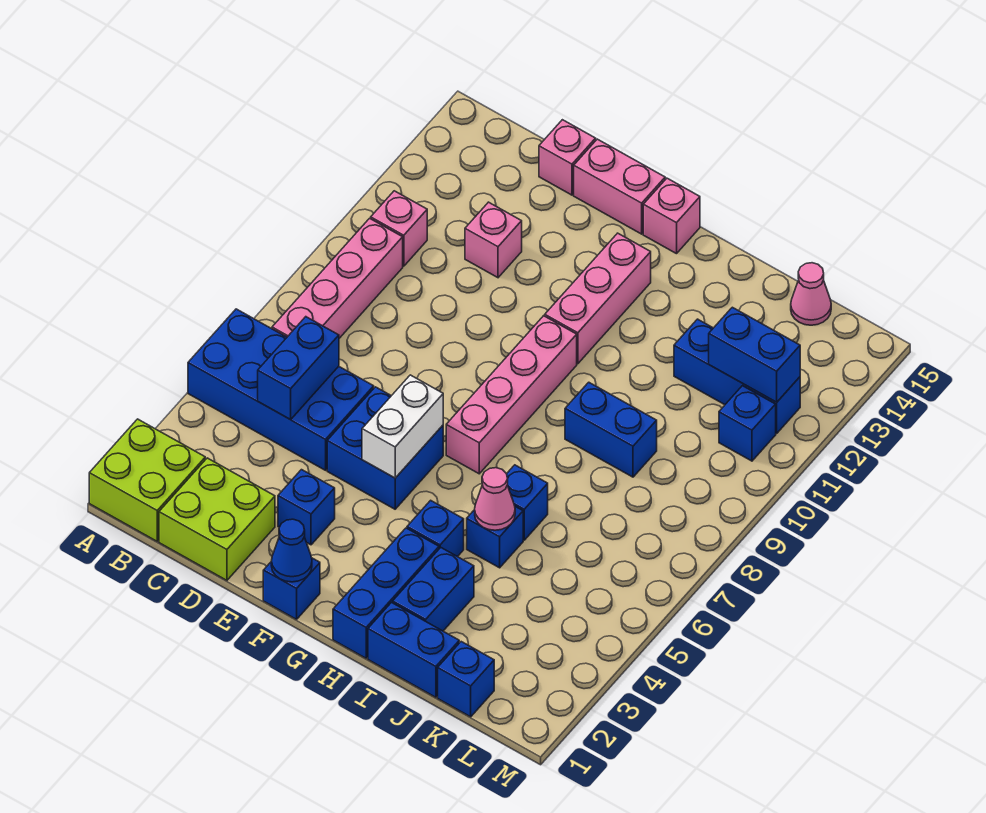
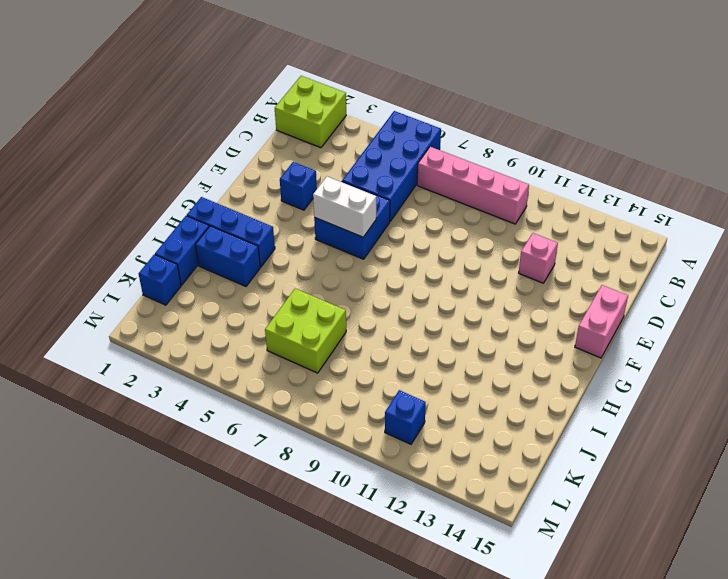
lime 2x2 brick [265,289,346,373] -> lime 2x2 brick moved to [159,458,275,580]
none -> pink 1x1 brick [371,191,427,266]
none -> pink 1x1 brick [539,120,596,195]
none -> blue 1x1 brick [263,558,320,619]
none -> pink 1x4 brick [446,316,577,474]

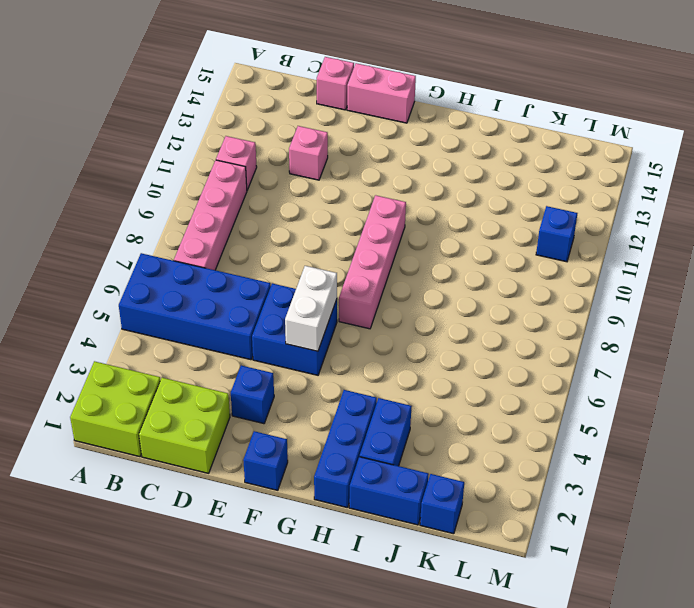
none -> pink 1x3 brick [545,233,651,364]
none -> pink 1x1 brick [643,178,700,254]
none -> blue 1x1 brick [407,500,464,557]
none -> blue 1x1 brick [467,506,523,568]

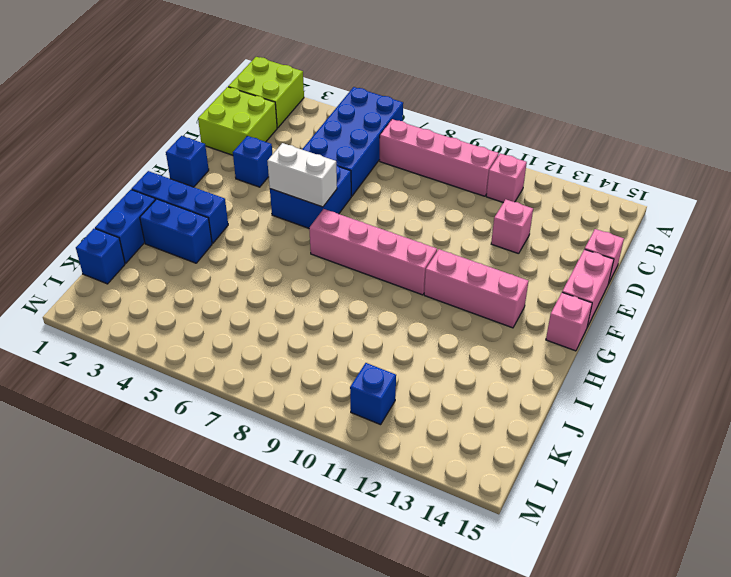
none -> blue 1x1 brick [407,500,464,557]
none -> blue 1x1 brick [467,506,523,568]
none -> blue 1x1 brick [507,465,548,540]
none -> blue 1x2 brick [565,382,657,477]

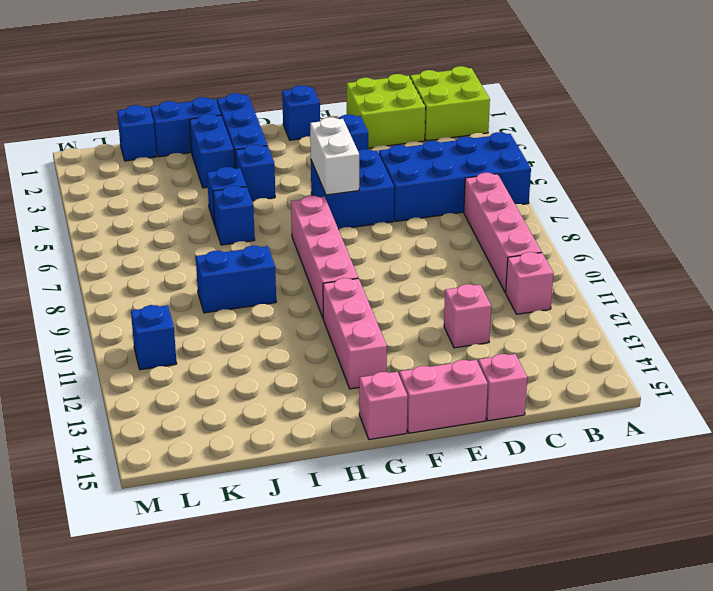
none -> blue 1x3 brick [674,319,800,433]
none -> pink 1x1 cone [791,263,831,325]
none -> blue 1x2 brick [258,317,339,420]
none -> blue 1x1 cone [271,519,312,582]

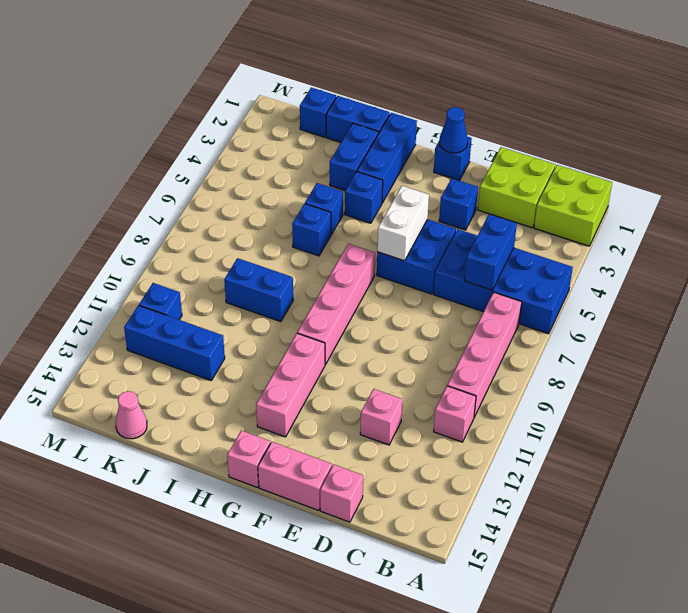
none -> pink 1x1 cone [475,468,515,530]
none -> blue 1x2 brick [709,307,800,402]

